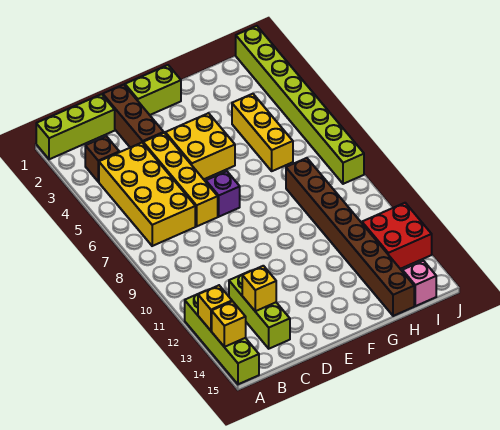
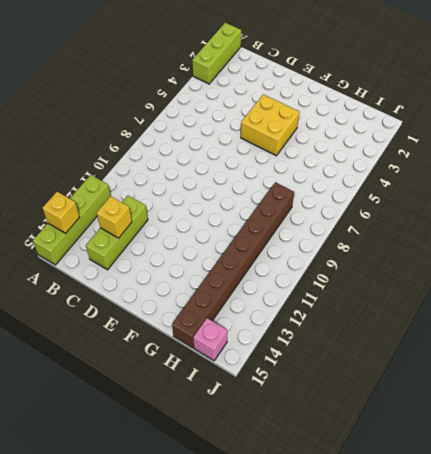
lime 1x3 brick [192,23,241,84] -> lime 1x3 brick turned to [36,94,115,159]
none -> brown 1x1 brick [85,136,119,182]
none -> yellow 2x4 brick [99,143,195,246]
none -> brown 1x3 brick [103,85,164,148]

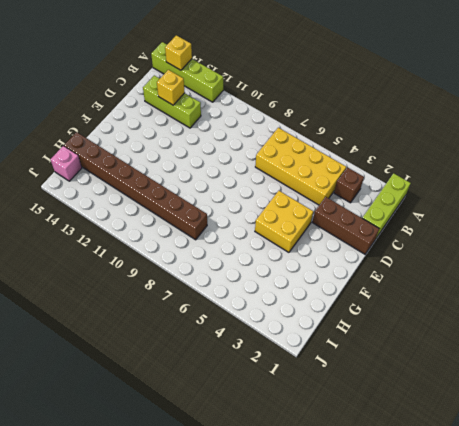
none -> yellow 1x4 brick [143,133,218,226]
none -> lime 1x2 brick [125,65,181,115]
none -> purple 1x1 brick [206,171,240,217]

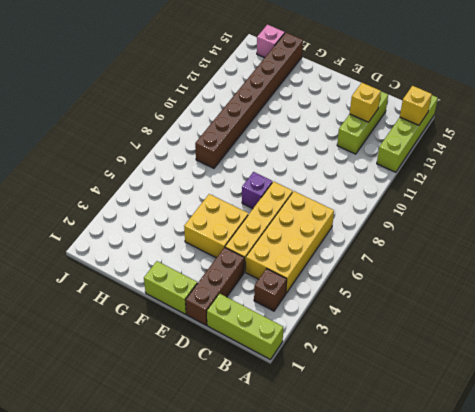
none -> yellow 1x3 brick [232,94,293,171]
none -> red 2x2 brick [362,203,432,269]
none -> lime 1x8 brick [236,26,364,184]

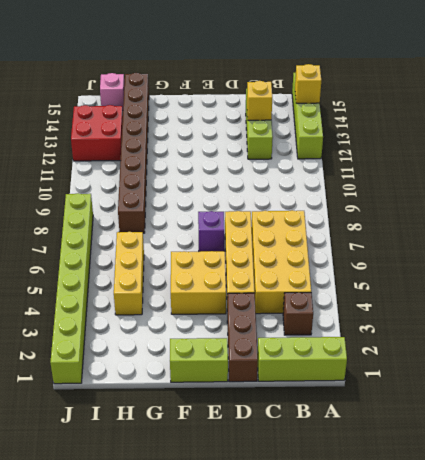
none -> yellow 1x1 brick [198,285,232,331]

